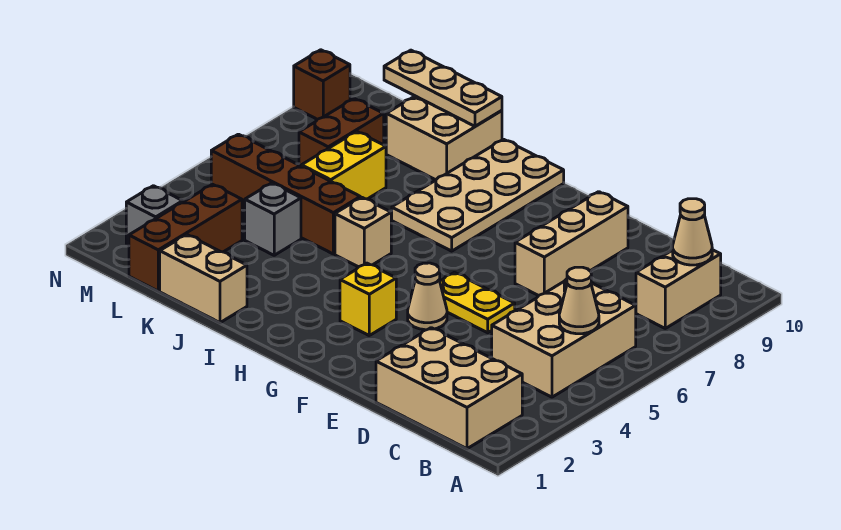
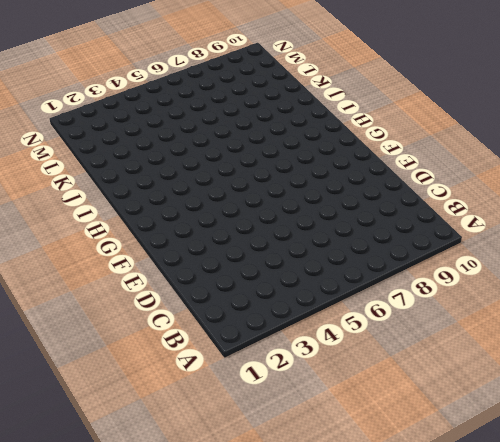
none -> tan 2x3 brick [376,328,522,449]
none -> tan 2x3 brick [492,279,636,397]
none -> tan 1x2 brick [636,250,721,328]

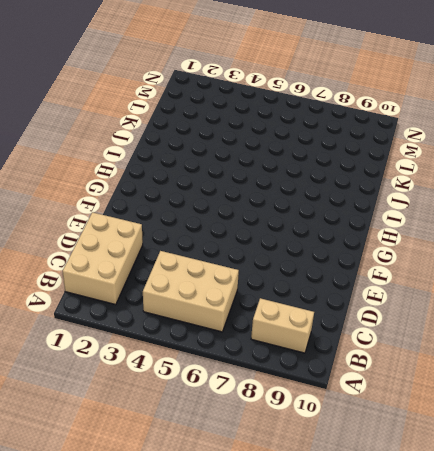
none -> yellow 1x2 plate [440,272,515,333]
none -> tan 1x3 brick [515,192,628,296]
none -> tan 1x1 cone [408,263,447,330]

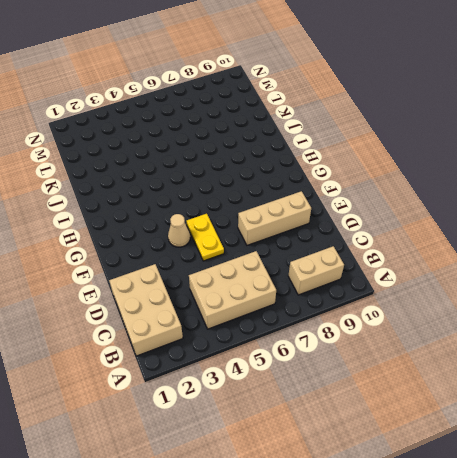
none -> yellow 1x1 brick [340,263,396,335]
none -> tan 2x4 plate [392,139,564,251]
none -> tan 1x1 brick [335,197,391,267]

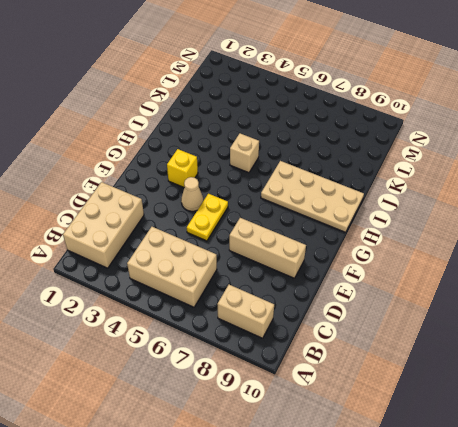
none -> tan 1x2 brick [160,235,247,323]
none -> brown 1x4 brick [211,134,360,254]
none -> tan 2x2 brick [386,96,502,180]

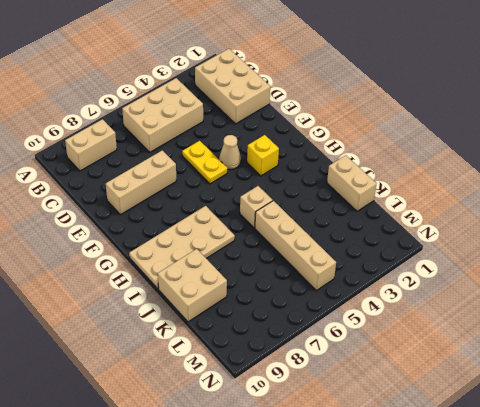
tan 1x4 brick [255,201,336,291] -> brown 1x4 brick [211,134,360,254]
none -> grey 1x1 brick [245,183,301,255]
none -> yellow 1x2 brick [301,131,386,199]
none -> brown 1x3 brick [129,184,242,291]

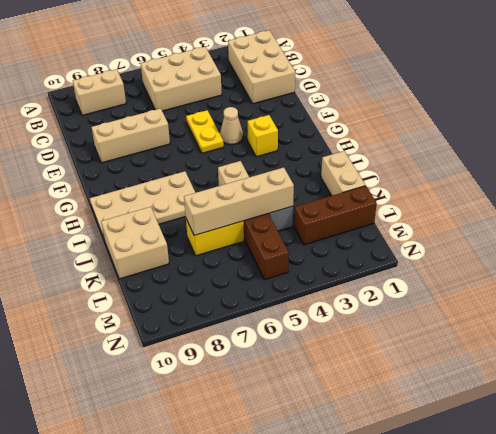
tan 1x4 brick [184,167,294,236] -> none
none -> brown 1x2 brick [299,99,384,166]
none -> grey 1x1 brick [126,186,183,244]
none -> brown 1x1 brick [294,50,350,119]

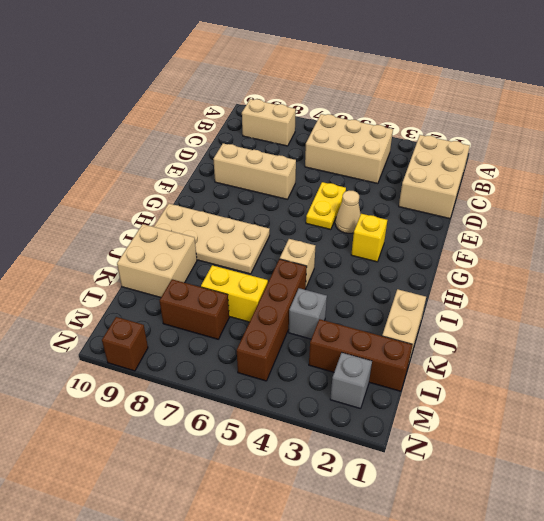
none -> tan 1x1 cone [559,267,599,334]
none -> tan 1x1 cone [673,199,712,265]
none -> tan 1x3 plate [384,50,502,126]

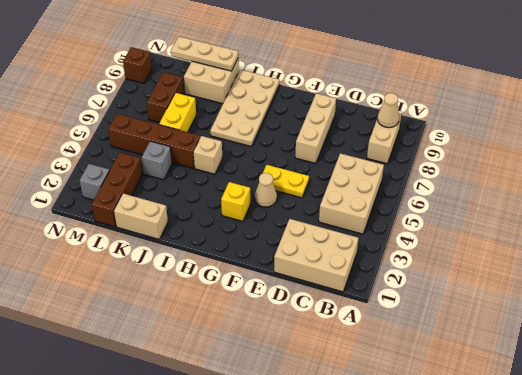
none -> tan 1x1 cone [559,267,599,334]

